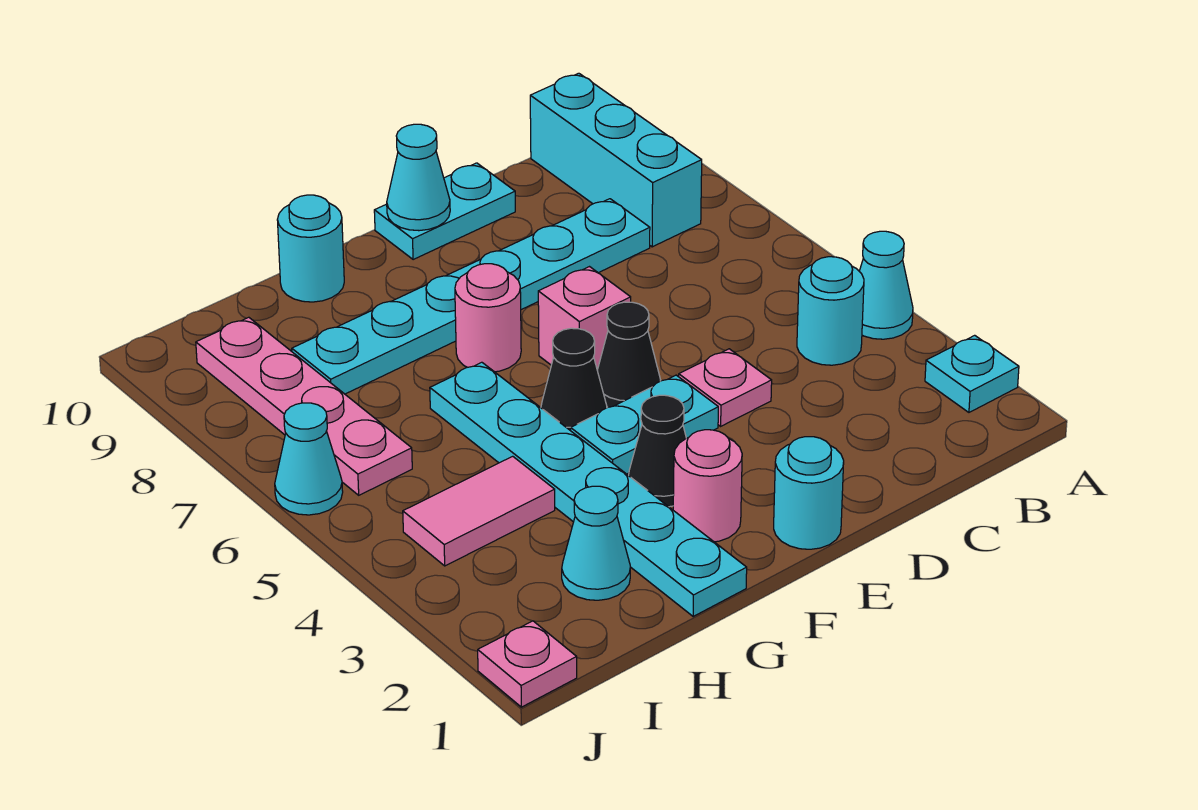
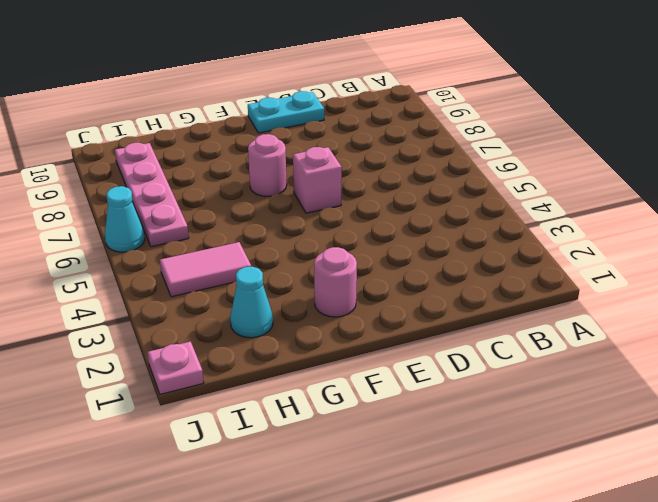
none -> cyan 1x1 plate [925,335,1019,412]
none -> cyan 1x1 cone [859,231,913,339]
none -> cyan 1x1 round brick [797,257,864,365]

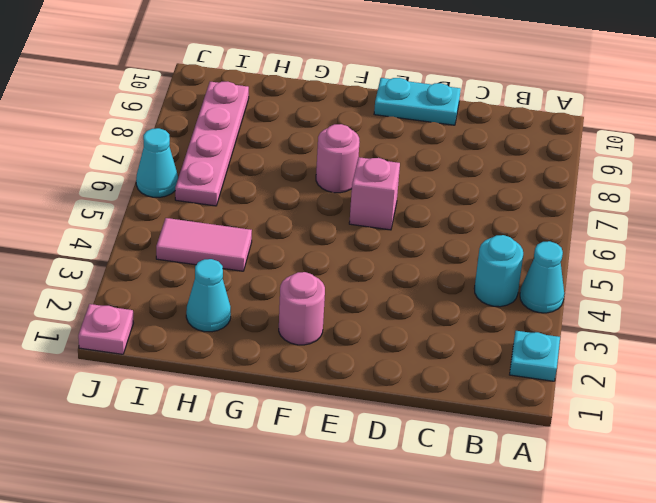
none -> cyan 1x3 brick [530,73,702,247]
none -> cyan 1x6 plate [292,199,650,394]
none -> pink 1x1 plate [679,349,772,426]

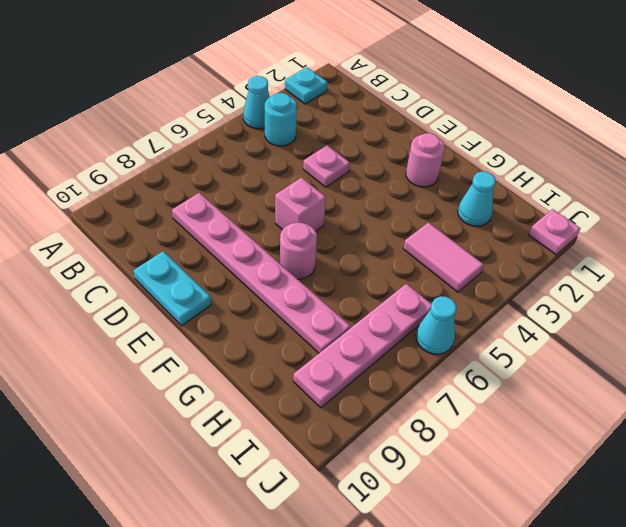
pink 1x6 plate [172,193,350,353] -> cyan 1x6 plate [292,199,650,394]
none -> cyan 1x3 brick [530,73,702,247]
none -> cyan 1x1 round brick [774,437,844,549]
none -> cyan 1x2 plate [571,375,718,474]

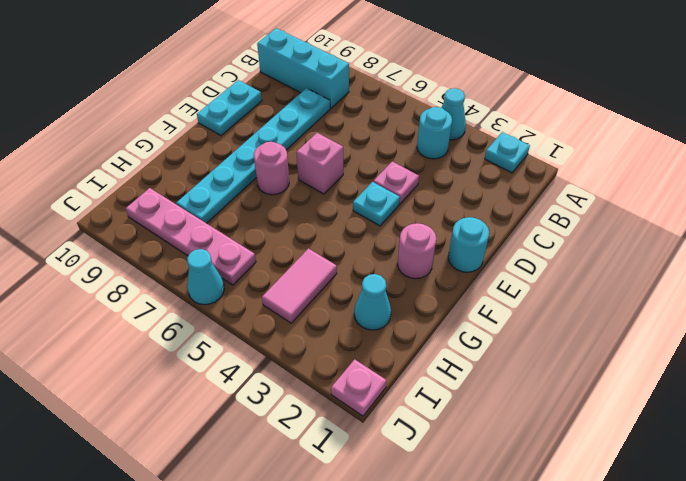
cyan 1x1 plate [353,182,400,226] -> cyan 1x2 plate [571,375,718,474]
none -> black 1x1 cone [597,302,661,407]
none -> black 1x1 cone [629,395,686,507]
none -> black 1x1 cone [541,328,607,431]

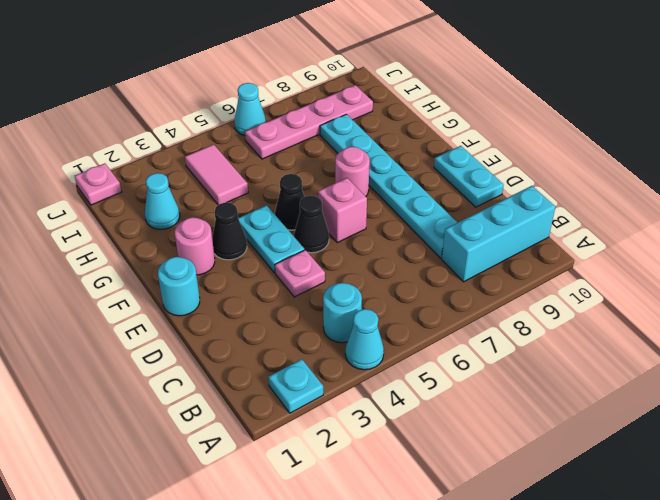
none -> cyan 1x6 plate [430,362,747,617]
none -> cyan 1x1 round brick [277,195,344,302]
none -> cyan 1x1 cone [387,124,450,231]

